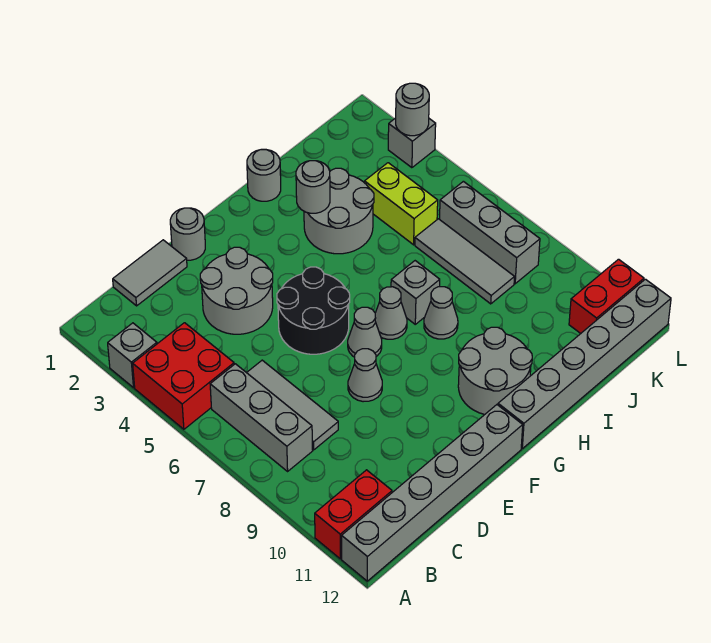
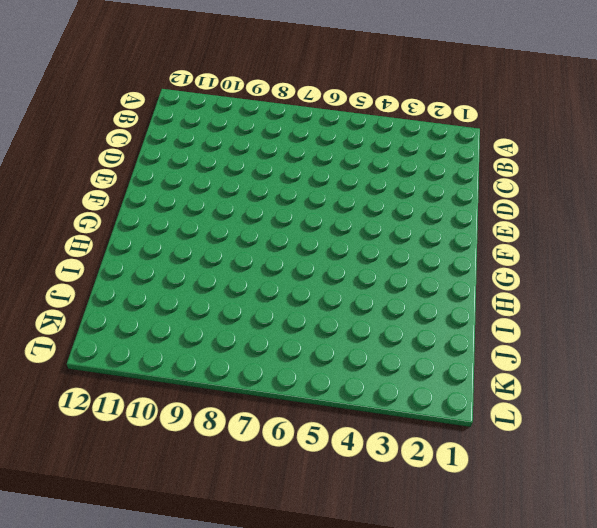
none -> grey 1x1 brick [108,323,157,388]
none -> red 2x2 brick [133,323,234,429]
none -> red 1x2 brick [315,470,392,559]

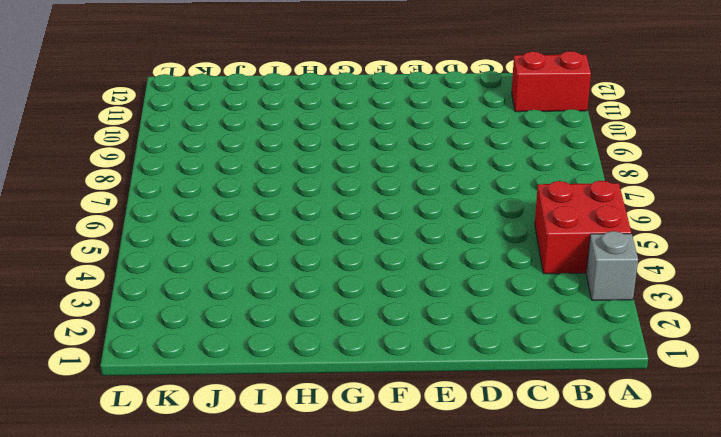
none -> grey 1x6 brick [342,405,523,581]
none -> grey 1x3 brick [210,364,313,471]
none -> grey 1x2 tile [113,240,187,306]

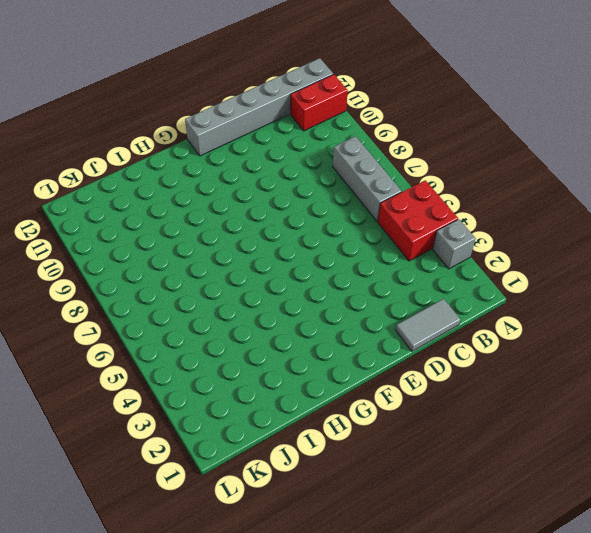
none -> grey 1x3 tile [247,360,338,450]
none -> grey 2x2 round brick [200,247,273,334]
none -> grey 1x1 round brick [170,208,205,260]

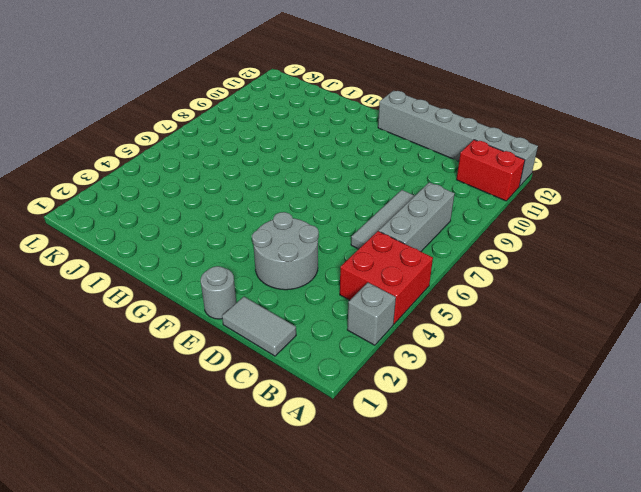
none -> black 2x2 round brick [277,267,350,354]
none -> grey 1x1 cone [348,349,382,402]
none -> grey 1x1 cone [348,307,382,357]

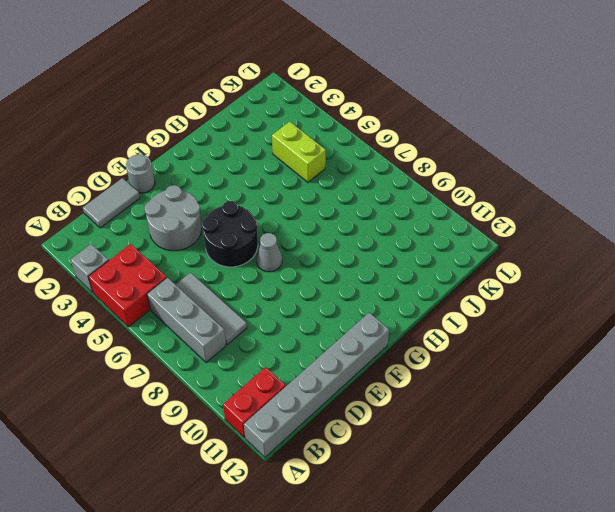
none -> grey 1x1 cone [348,349,382,402]
none -> grey 1x1 cone [375,287,407,339]
none -> grey 2x2 round brick [458,327,532,415]

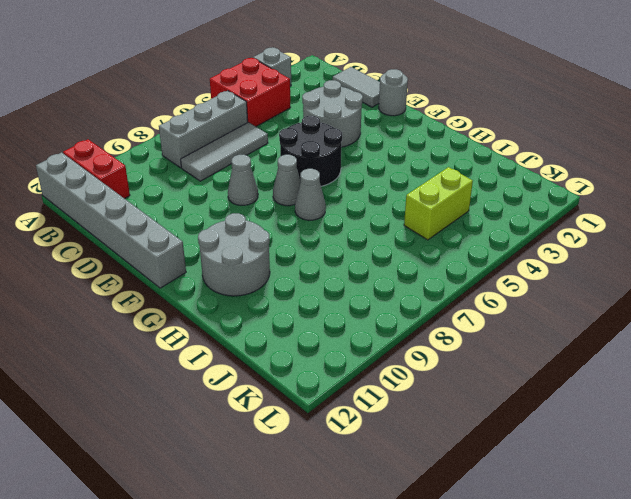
none -> grey 1x6 brick [498,279,671,449]
none -> grey 1x1 round brick [247,149,281,201]
none -> grey 2x2 round brick [304,168,374,254]

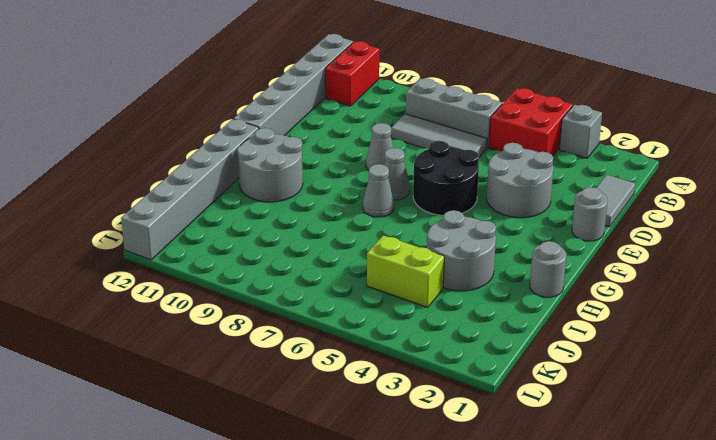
none -> grey 1x1 brick [391,261,440,324]
none -> grey 1x1 cone [424,287,458,339]
none -> grey 1x3 tile [415,219,514,304]

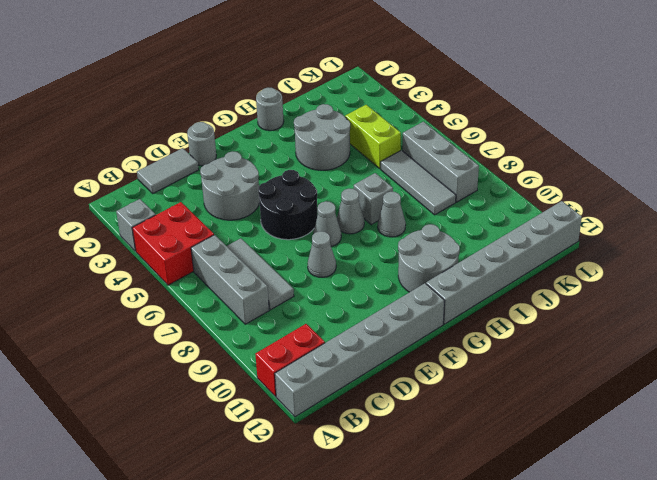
none -> red 1x2 brick [569,259,644,334]
none -> grey 1x1 brick [388,118,436,168]
none -> grey 1x1 round brick [296,161,330,213]

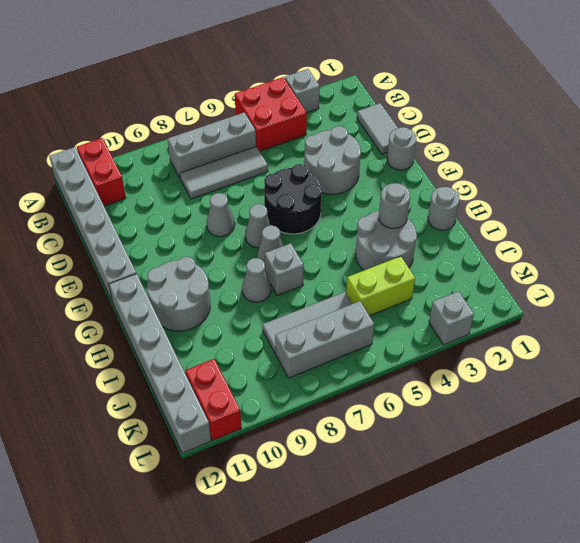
none -> grey 1x1 round brick [396,83,429,136]

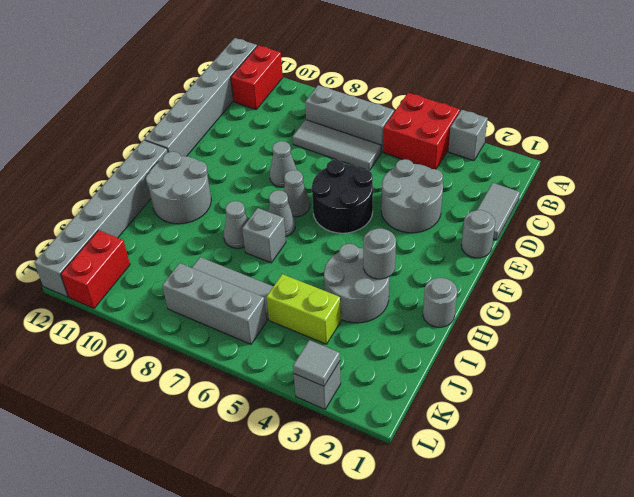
grey 1x1 tile [293,340,340,386] -> grey 1x1 round brick [396,83,429,136]

